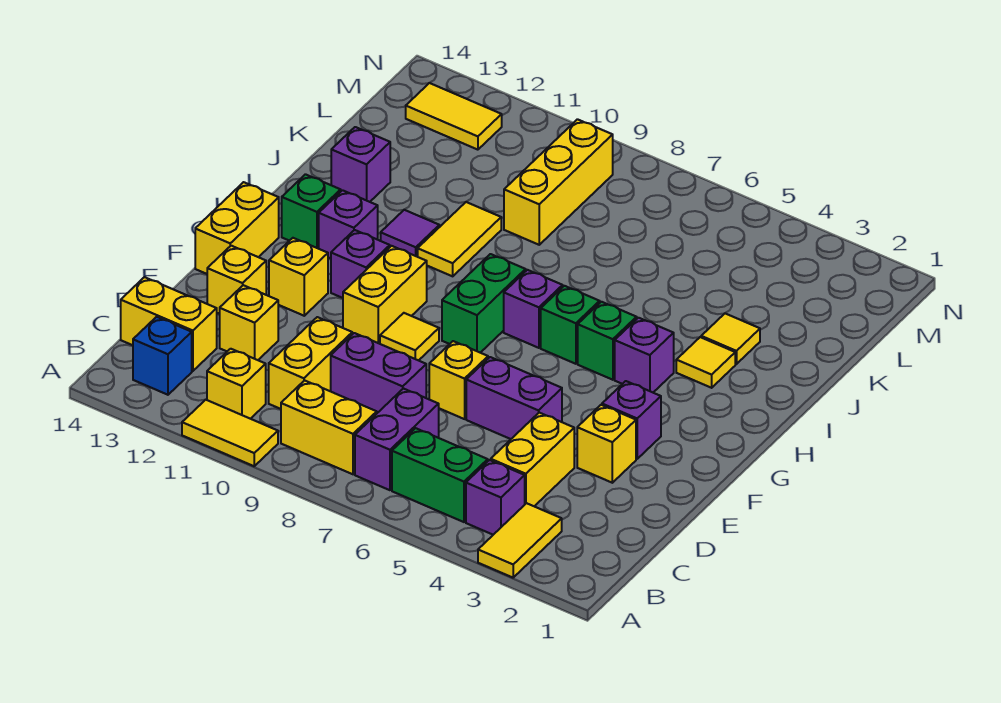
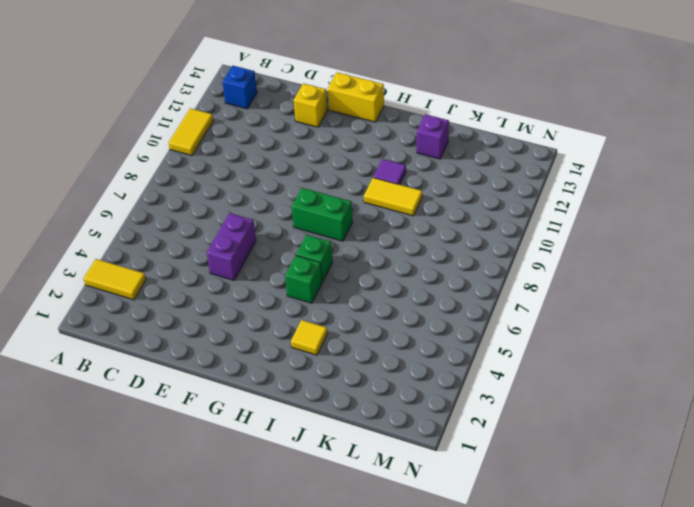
none -> purple 1x1 brick [466,460,525,535]
none -> green 1x2 brick [392,428,488,522]
none -> purple 1x2 brick [355,389,439,490]
none -> yellow 1x2 brick [281,380,377,474]

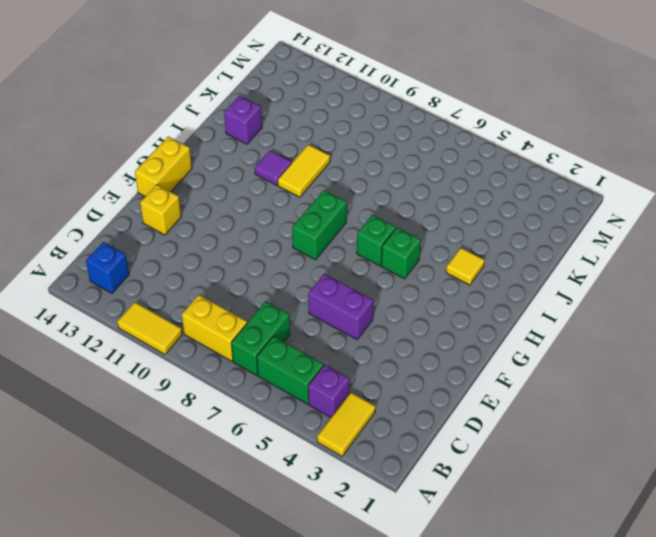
green 1x2 brick [231,301,290,375] -> purple 1x2 brick [355,389,439,490]
none -> yellow 1x1 brick [207,349,266,419]
none -> yellow 1x2 brick [491,413,574,506]
none -> yellow 1x2 brick [269,317,352,409]
none -> yellow 1x2 brick [121,277,217,371]

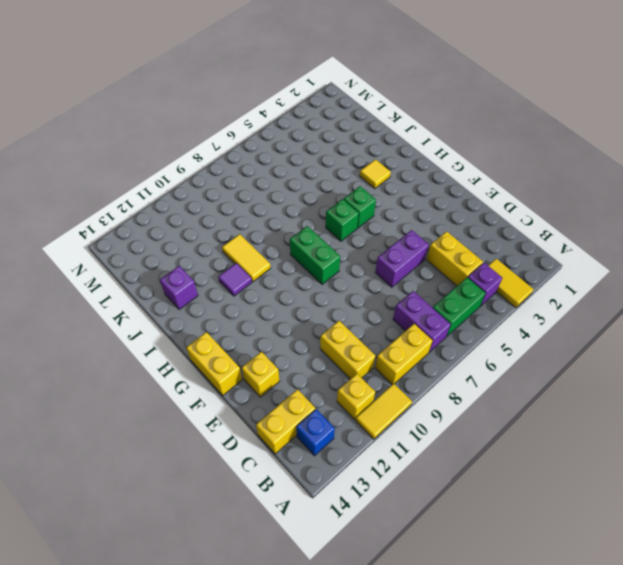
none -> purple 1x2 brick [331,333,426,413]
none -> yellow 1x1 brick [220,285,278,360]
none -> yellow 1x1 brick [577,405,636,483]
none -> yellow 1x1 brick [429,341,488,419]

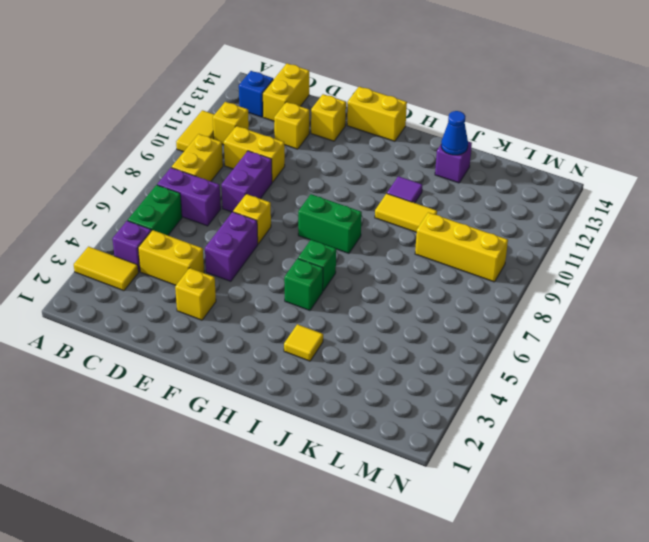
blue 1x1 cone [441,111,468,155] -> none
none -> purple 1x1 brick [602,381,661,459]
none -> yellow 1x1 tile [380,313,439,361]
none -> yellow 1x2 brick [343,246,427,344]
none -> yellow 1x1 brick [269,238,328,316]

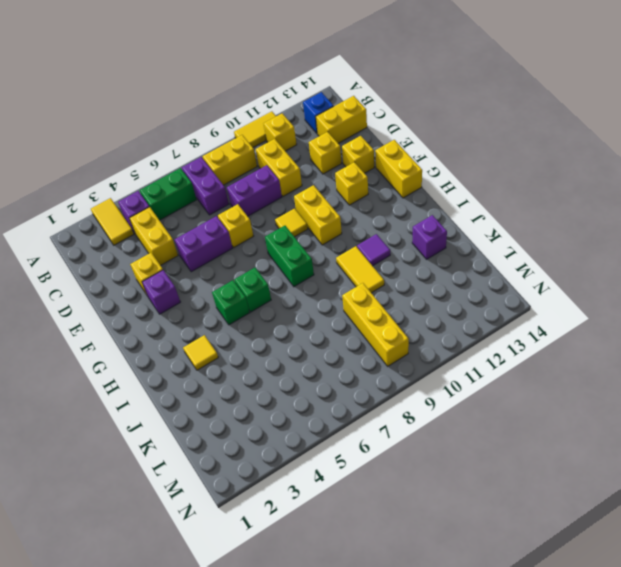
none -> purple 1x1 brick [331,230,390,298]
none -> purple 1x1 brick [615,318,674,392]
none -> purple 1x1 brick [504,270,563,348]
none -> purple 1x1 brick [319,190,378,258]

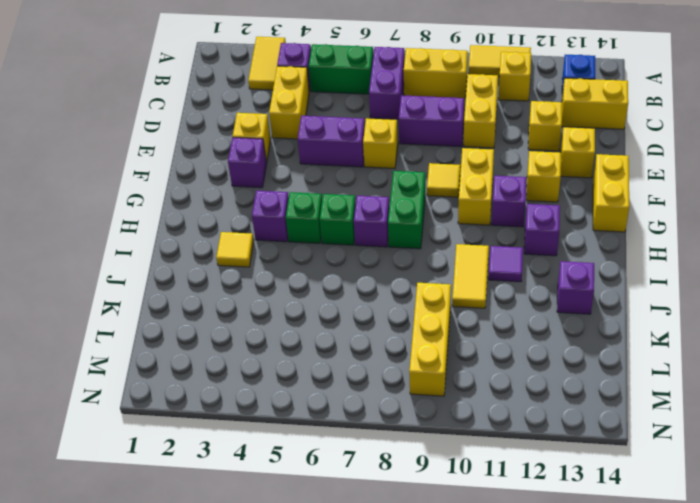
none -> green 1x1 brick [282,174,341,249]
none -> yellow 1x1 tile [701,314,760,364]
none -> yellow 1x2 tile [406,83,502,150]

